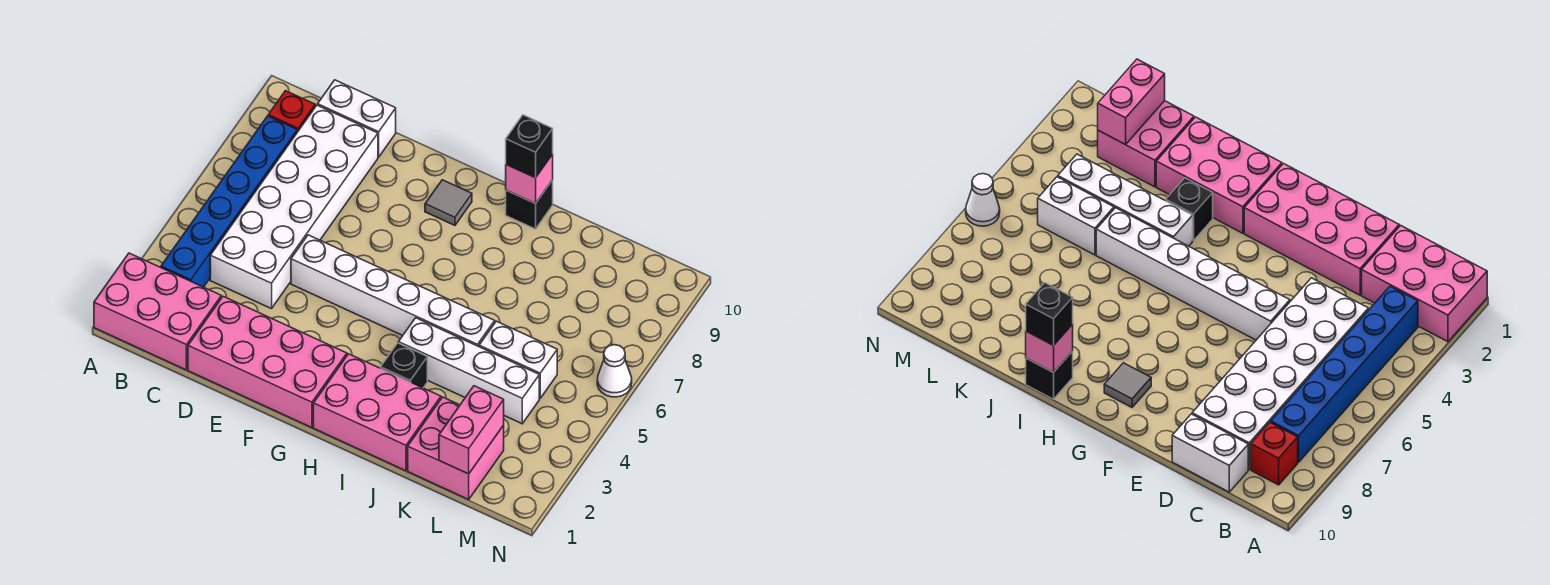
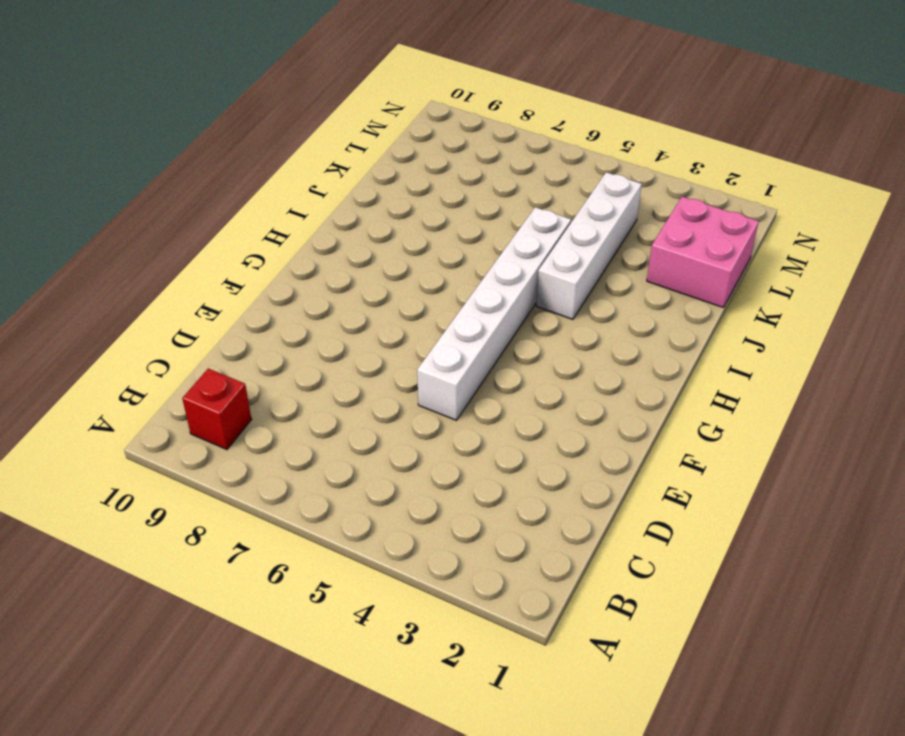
none -> pink 2x3 brick [94,253,221,370]
none -> blue 1x6 brick [161,116,297,287]
none -> white 2x6 brick [210,105,378,309]

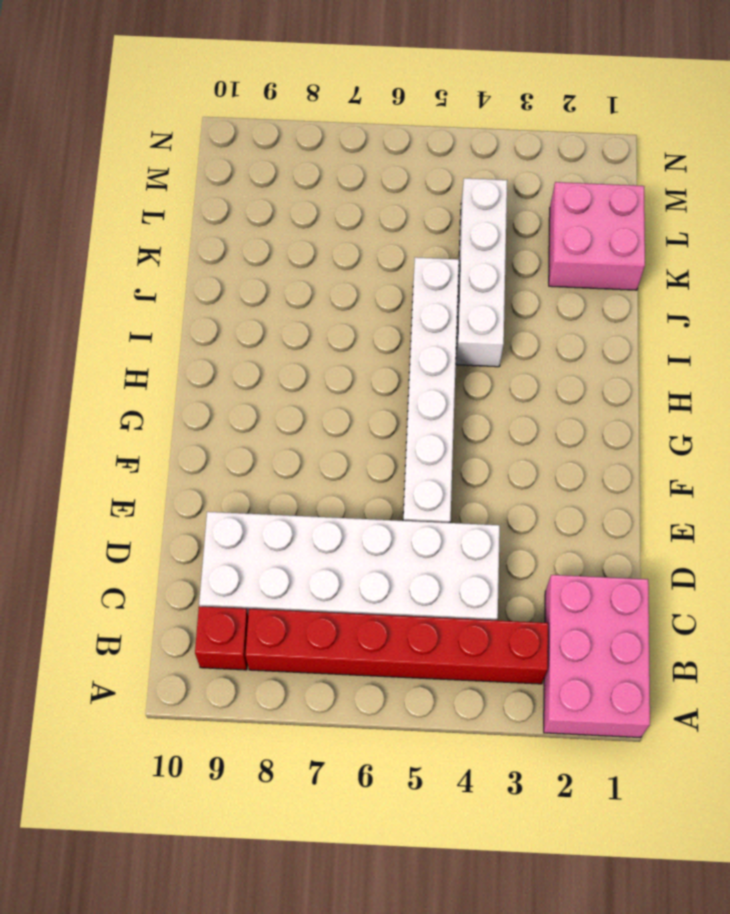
red 1x6 brick [246,609,548,684] -> blue 1x6 brick [161,116,297,287]
none -> white 1x2 brick [318,80,396,157]
none -> pink 2x4 brick [188,296,347,428]
none -> grey 1x1 tile [425,180,472,225]

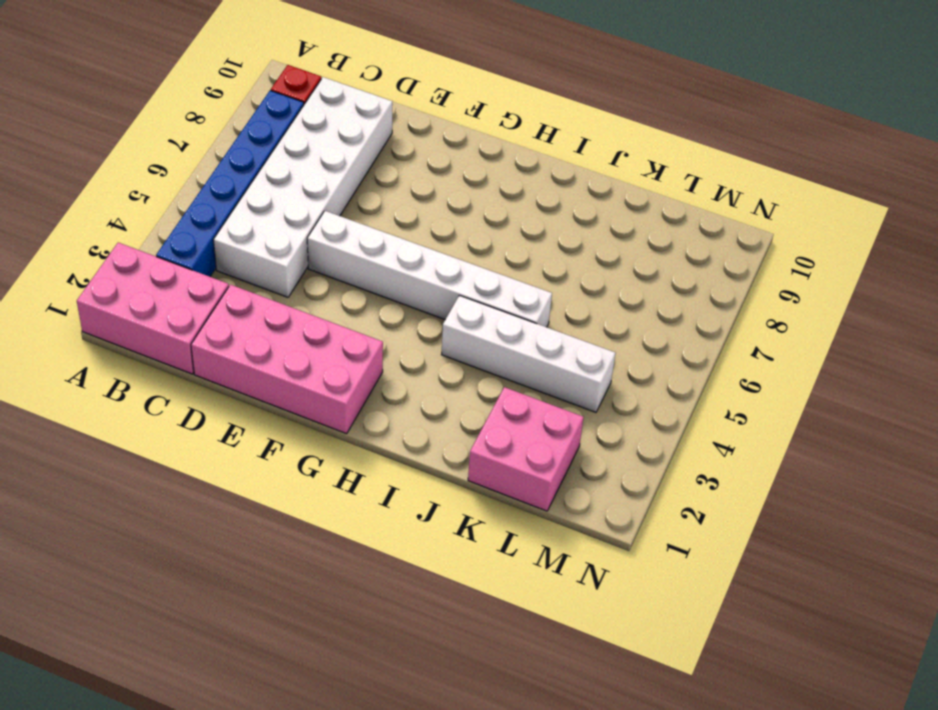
none -> white 1x2 brick [318,80,396,157]
none -> grey 1x1 tile [425,180,472,225]
none -> pink 2x3 brick [313,354,441,471]

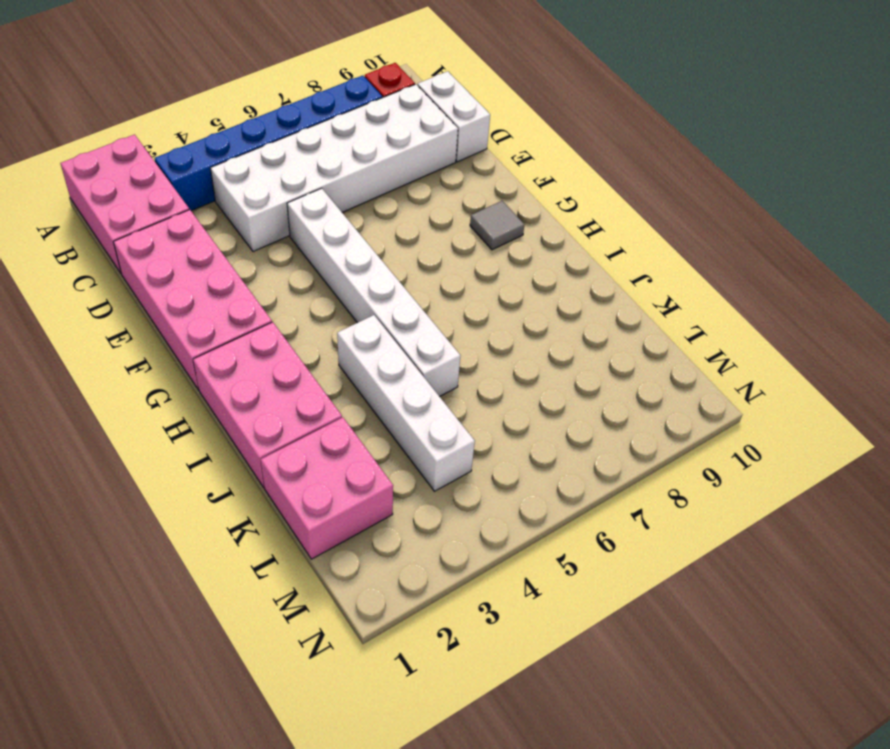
none -> black 1x1 brick [381,343,427,388]
none -> black 1x1 brick [506,180,553,229]
none -> white 1x2 brick [479,321,557,398]

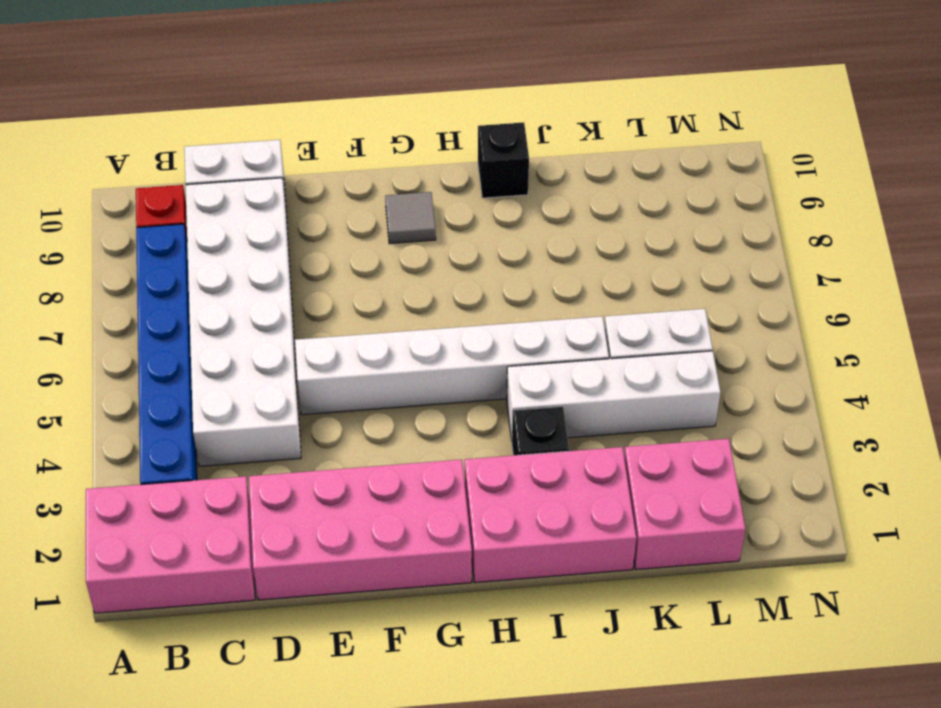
none -> white 1x1 cone [597,345,632,397]
none -> pink 1x1 brick [506,154,553,204]
none -> pink 1x2 brick [439,386,504,474]

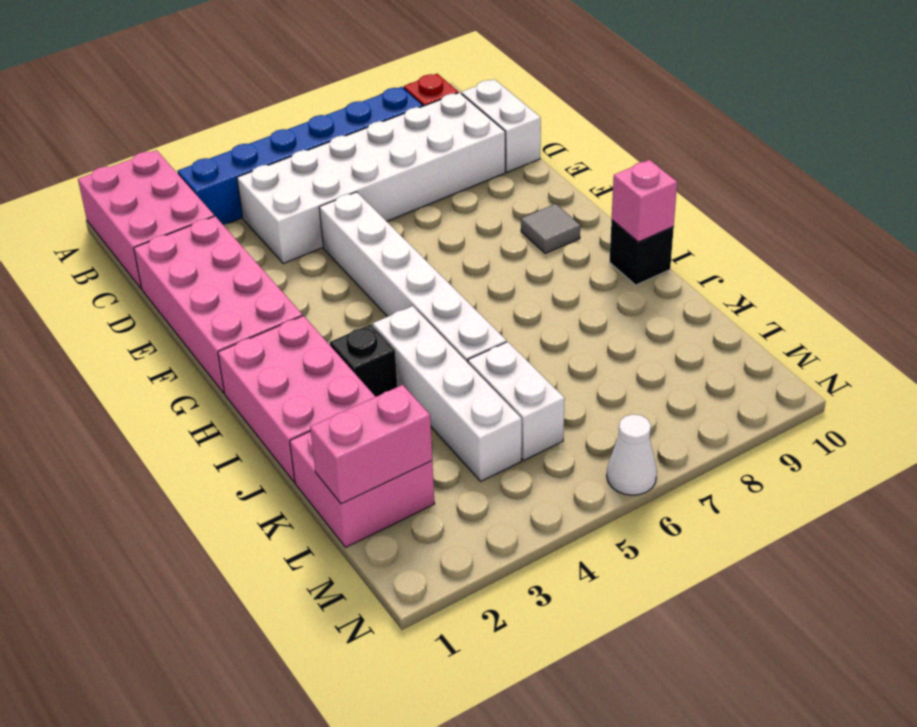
none -> black 1x1 brick [506,115,553,178]

